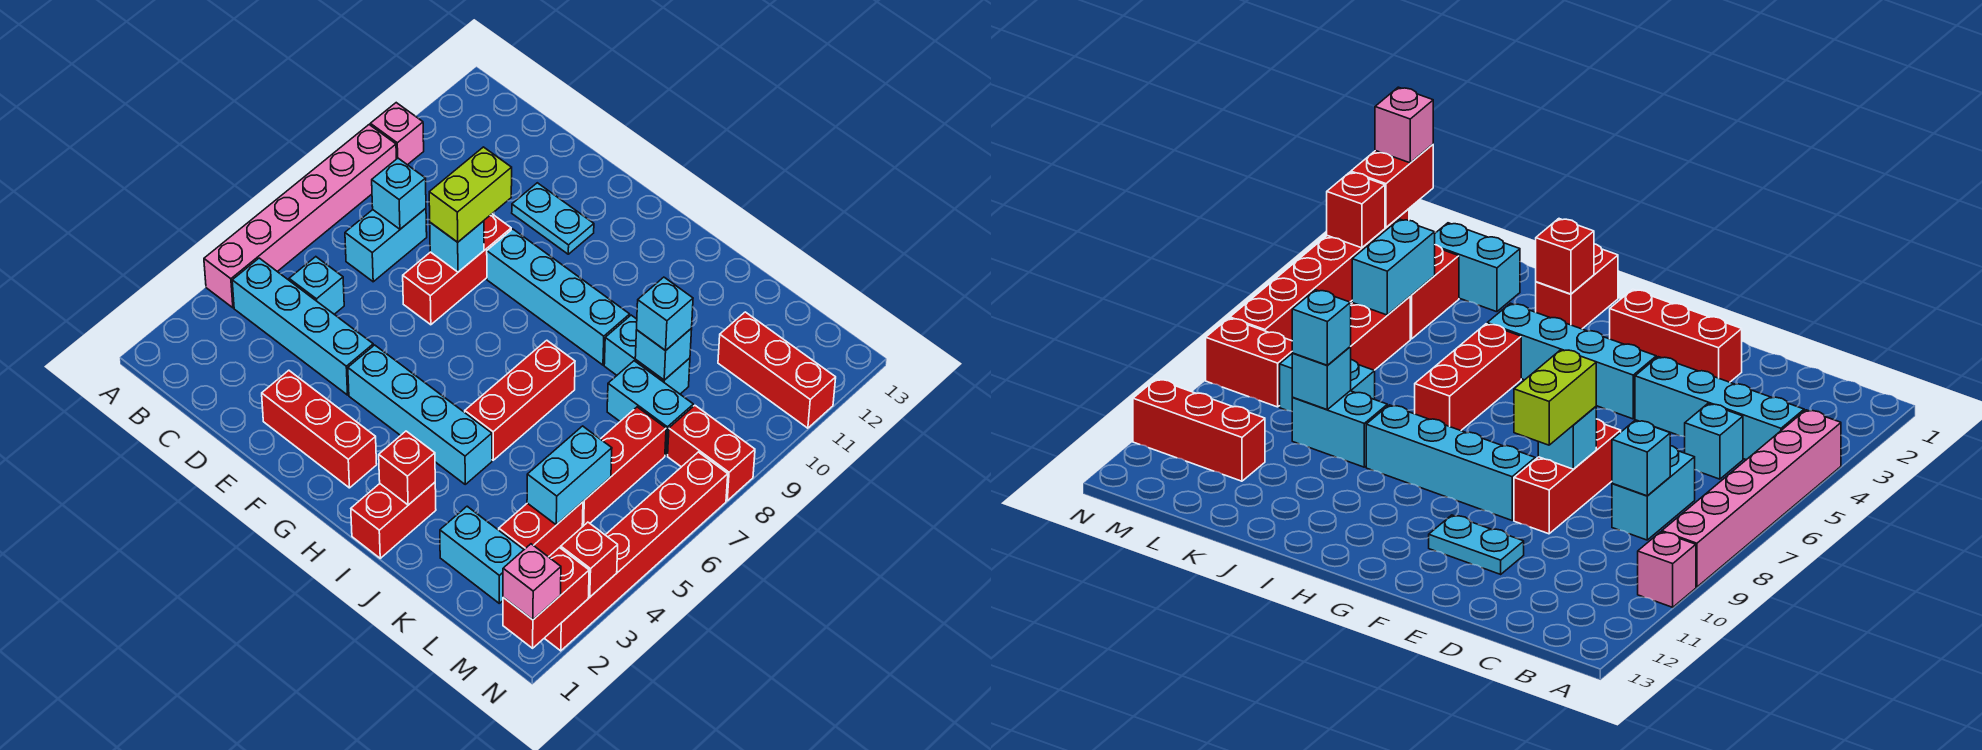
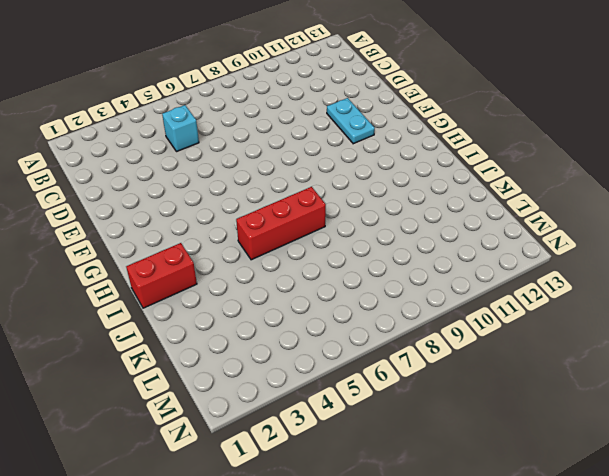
none -> pink 1x6 brick [204,125,396,308]
none -> pink 1x1 brick [370,103,424,165]
none -> cyan 1x4 brick [232,258,373,395]
none -> cyan 1x2 brick [345,208,427,282]

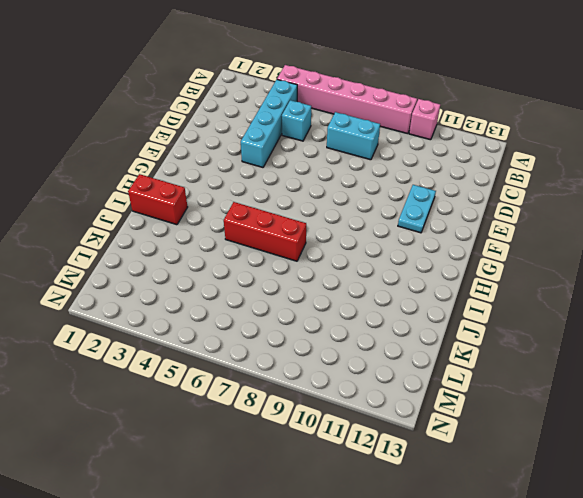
none -> red 1x3 brick [262,370,377,488]
none -> red 1x3 brick [403,214,511,325]
none -> cyan 1x4 brick [348,345,492,484]
none -> cyan 1x4 brick [487,229,630,365]

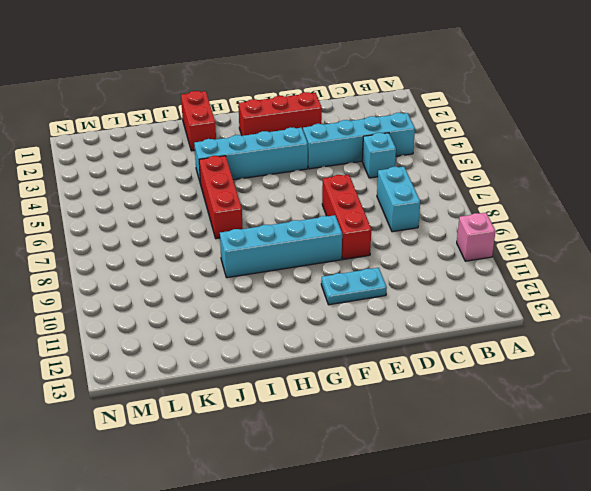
none -> pink 1x6 brick [204,125,396,308]
none -> cyan 1x2 brick [604,315,690,394]
none -> cyan 1x2 brick [440,506,524,603]
none -> cyan 1x2 brick [607,361,693,455]

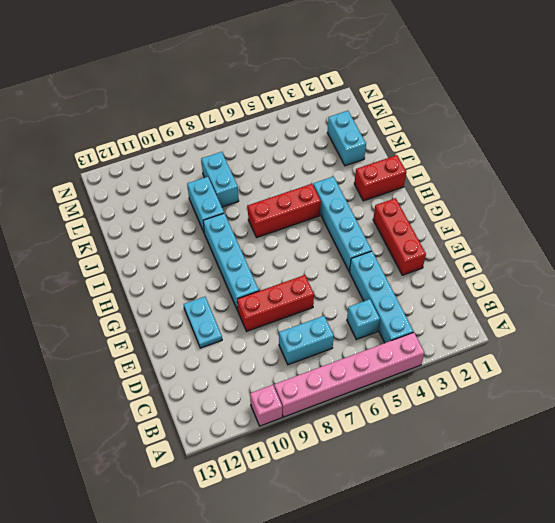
none -> red 1x2 brick [499,502,583,557]
none -> red 1x3 brick [582,407,666,527]
none -> red 1x3 brick [718,312,836,428]
none -> red 1x2 brick [668,406,755,501]

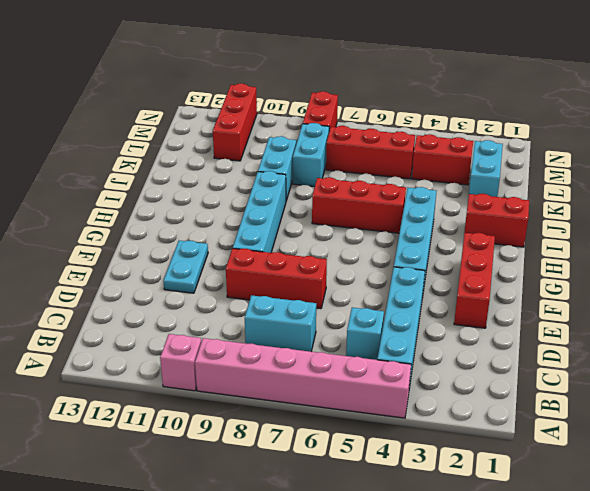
none -> red 1x6 brick [545,452,728,651]
none -> cyan 1x1 brick [372,158,426,229]
none -> cyan 1x1 brick [430,221,484,272]
none -> red 1x1 brick [379,431,435,505]

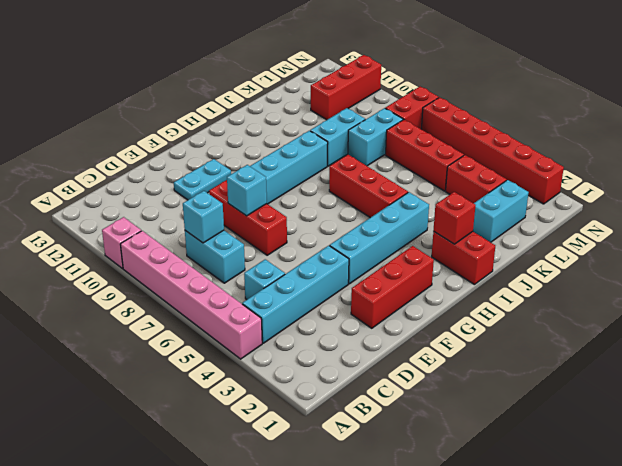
none -> cyan 1x1 brick [635,328,692,380]
none -> cyan 1x2 brick [527,426,612,525]
none -> red 1x2 brick [503,548,589,648]
none -> red 1x1 brick [561,522,618,597]

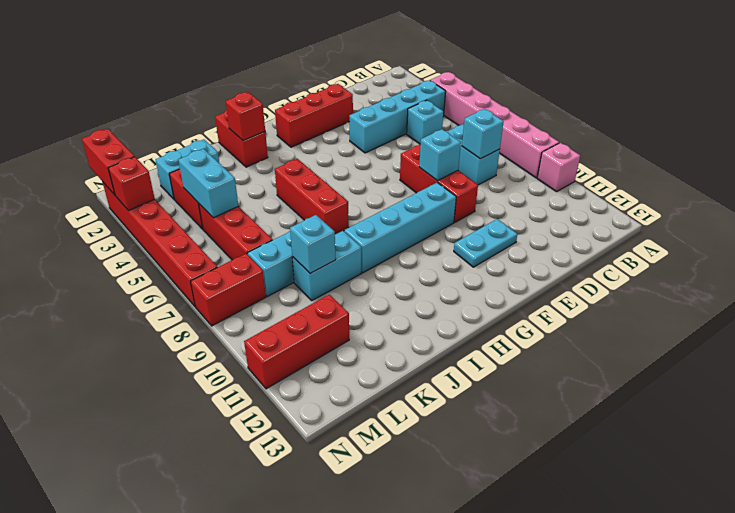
none -> cyan 1x4 brick [348,345,492,484]
none -> lime 1x2 brick [429,147,512,242]
none -> cyan 1x1 brick [637,277,693,351]
none -> pink 1x1 brick [503,544,561,620]

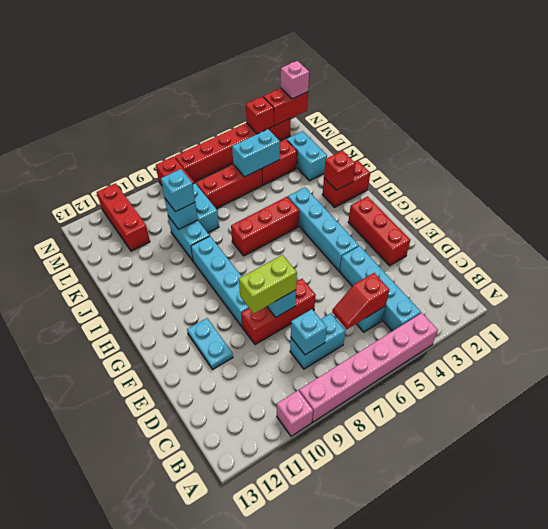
red 1x2 slope [332,273,389,329] -> none

